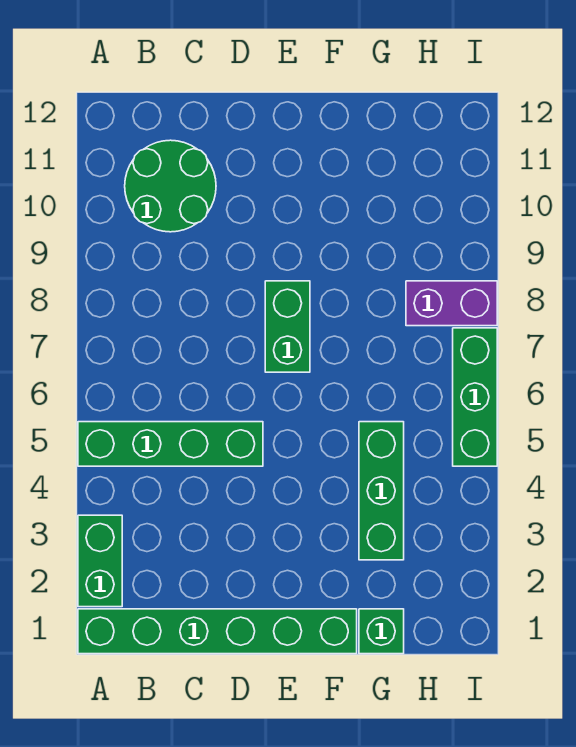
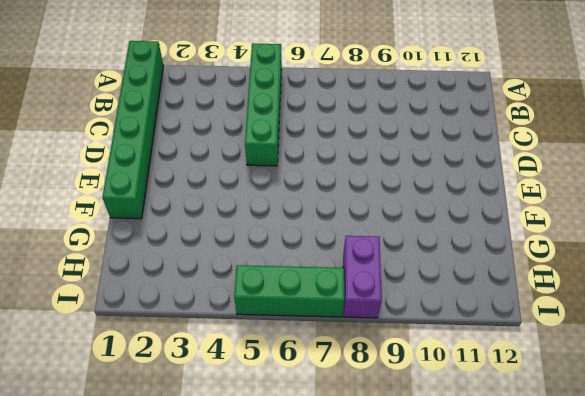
none -> green 1x2 brick [78,515,122,607]
none -> green 2x2 round brick [125,140,216,232]

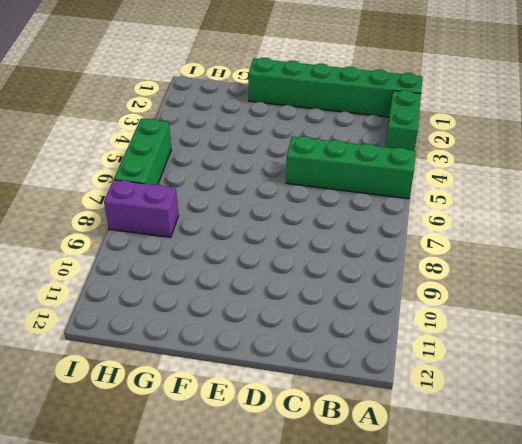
none -> green 2x2 round brick [125,140,216,232]
none -> green 1x2 brick [265,281,310,372]

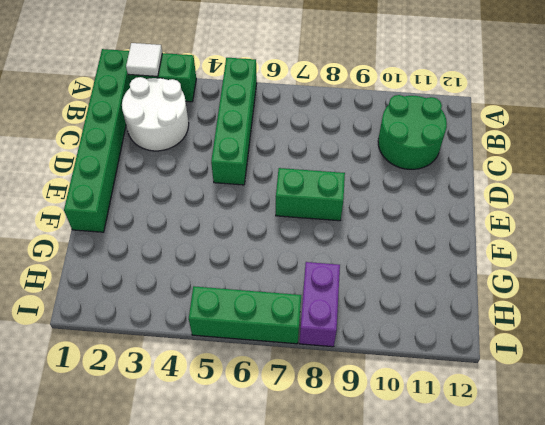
white 1x1 tile [126,43,162,76] -> none
white 2x2 round brick [122,77,189,151] -> none
none -> green 1x1 brick [359,609,404,654]
none -> green 1x3 brick [359,422,404,560]

